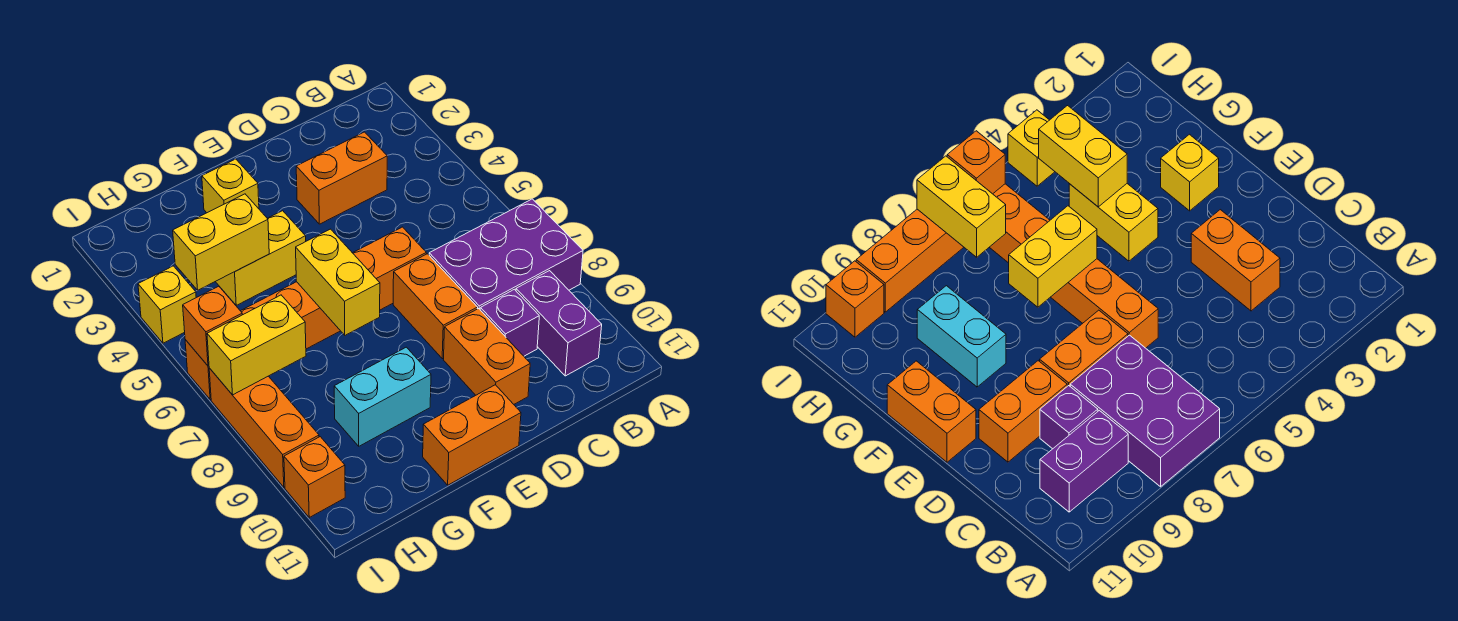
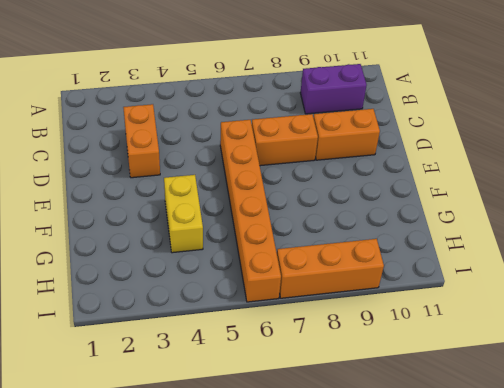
none -> purple 2x3 brick [429,199,583,309]
none -> purple 1x1 brick [480,289,539,356]
none -> orange 1x2 brick [423,385,521,485]

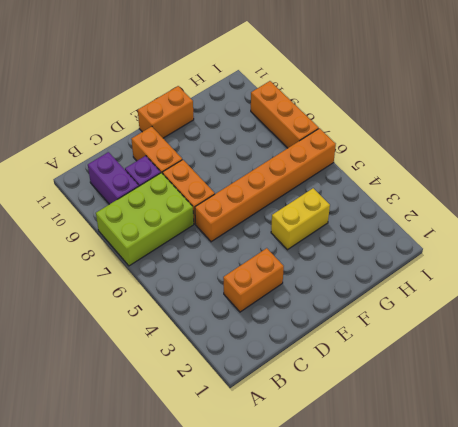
lime 2x3 brick [96,173,194,266] -> purple 2x3 brick [429,199,583,309]
none -> yellow 1x1 brick [202,159,259,213]
none -> cyan 1x2 brick [334,347,431,446]
none -> yellow 1x1 brick [138,266,196,343]

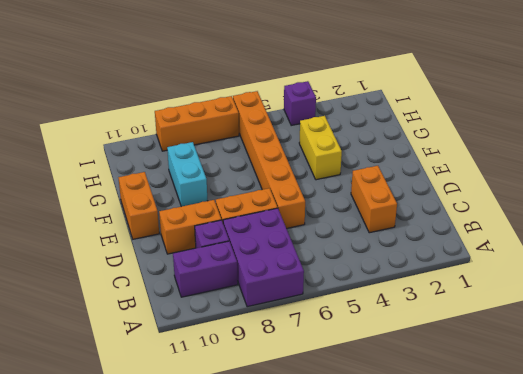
purple 1x1 brick [284,81,316,125] -> yellow 1x1 brick [138,266,196,343]
none -> yellow 1x1 brick [202,159,259,213]
none -> orange 1x1 brick [284,437,345,517]
none -> yellow 1x2 brick [296,229,380,335]

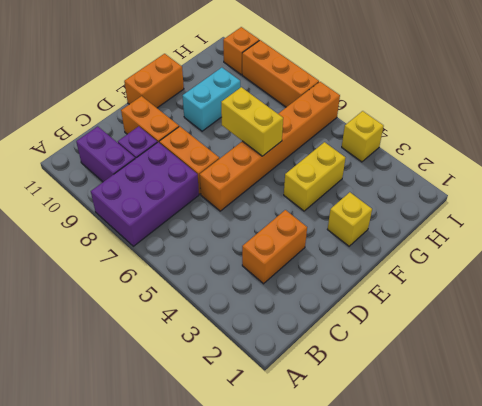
none -> yellow 1x2 brick [173,194,269,290]
none -> yellow 1x2 brick [207,295,306,395]
none -> orange 1x1 brick [183,286,242,366]

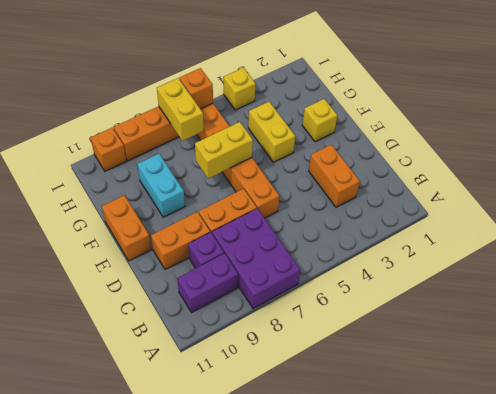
none -> yellow 1x2 brick [173,194,269,290]

